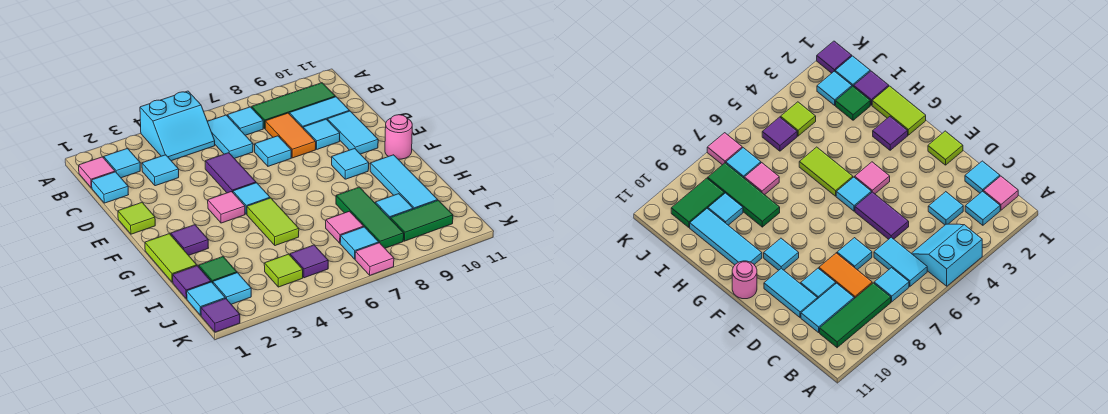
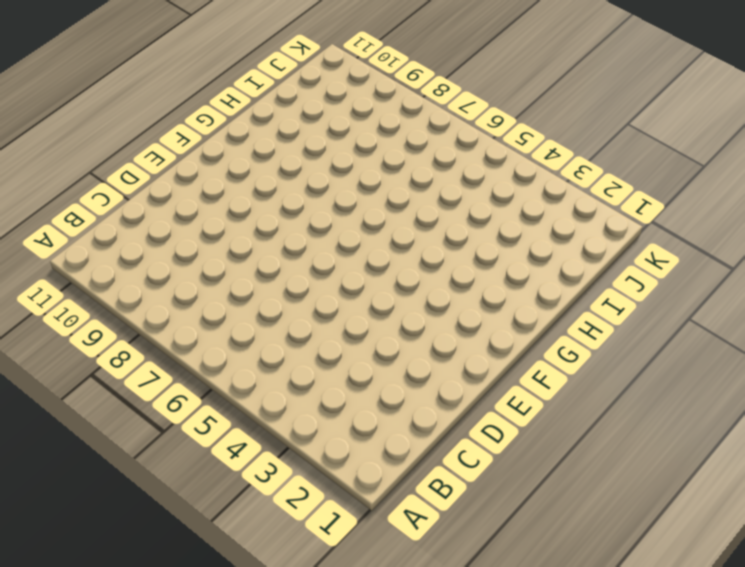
none -> cyan 2x2 slope [140,91,215,161]
none -> pink 1x1 tile [79,157,115,188]
none -> cyan 1x1 tile [104,148,140,178]
none -> cyan 1x2 tile [208,115,253,159]

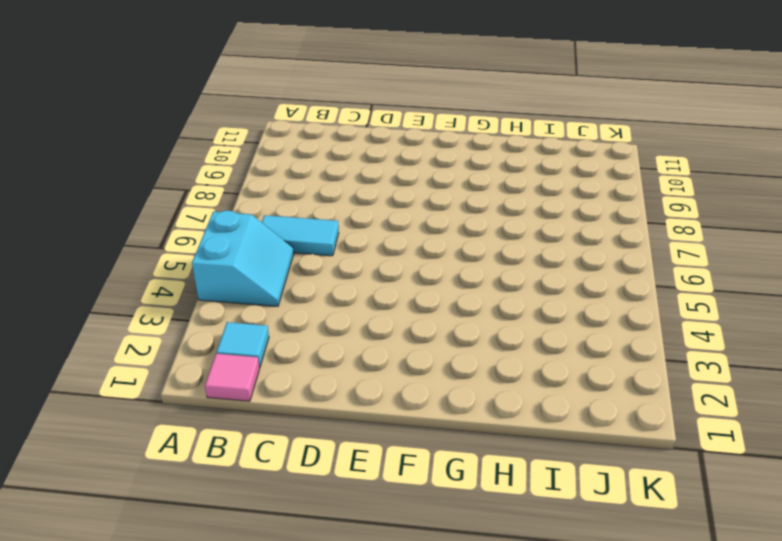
none -> cyan 1x1 tile [227,107,263,135]
none -> green 1x3 tile [252,83,335,128]
none -> cyan 1x1 tile [92,172,129,203]
none -> cyan 1x1 tile [142,155,179,186]

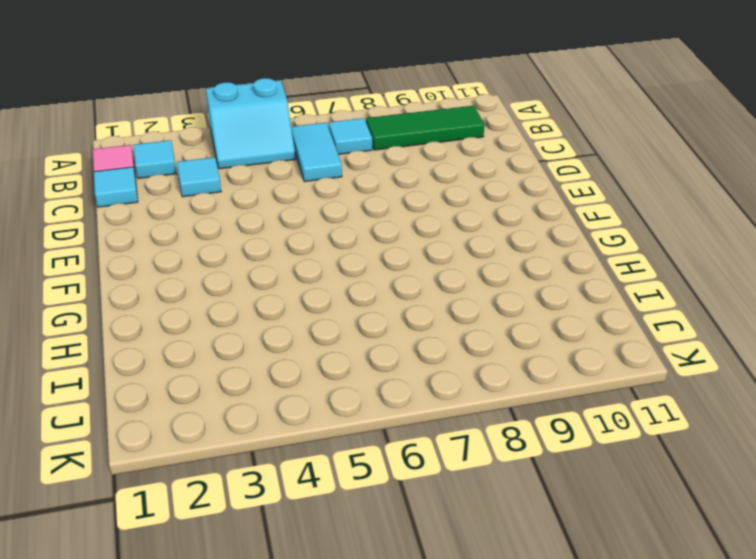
none -> orange 1x2 tile [265,113,316,158]
none -> cyan 1x2 tile [289,97,350,128]
none -> purple 1x2 tile [205,153,256,193]
none -> cyan 1x1 tile [255,136,291,166]

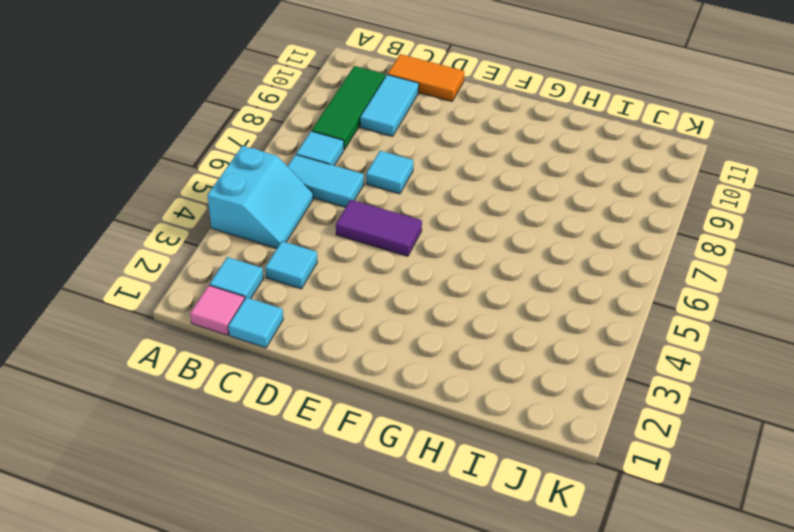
orange 1x2 tile [388,54,464,101] -> orange 1x2 tile moved to [265,113,316,158]
none -> cyan 1x1 tile [303,119,340,149]
none -> cyan 1x2 tile [327,111,378,154]
none -> lime 1x1 tile [118,203,155,234]
none -> pink 1x1 tile [208,192,245,223]

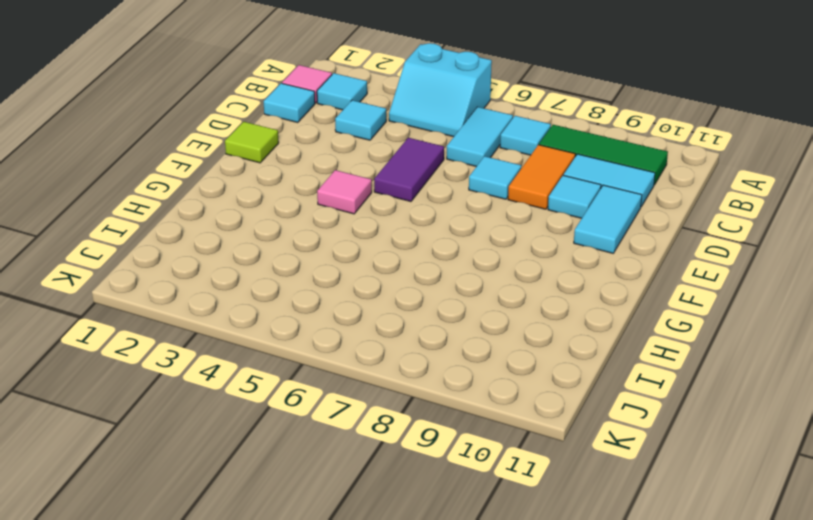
none -> cyan 1x1 tile [233,183,270,214]
none -> cyan 1x1 tile [332,149,369,179]
none -> pink 1x1 round brick [385,115,412,159]
none -> lime 1x2 tile [145,234,197,282]

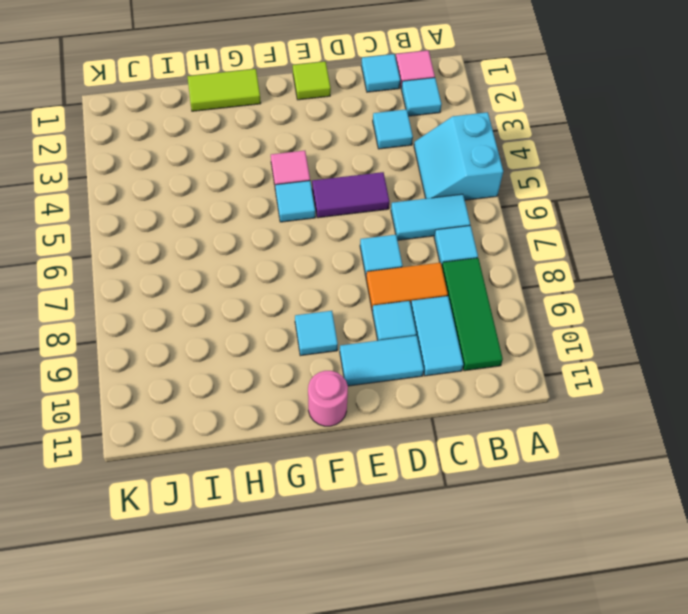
none -> purple 1x1 tile [171,225,208,255]
none -> lime 1x2 tile [247,198,299,246]
none -> cyan 1x3 tile [370,155,438,209]
none -> green 1x3 tile [336,187,404,248]

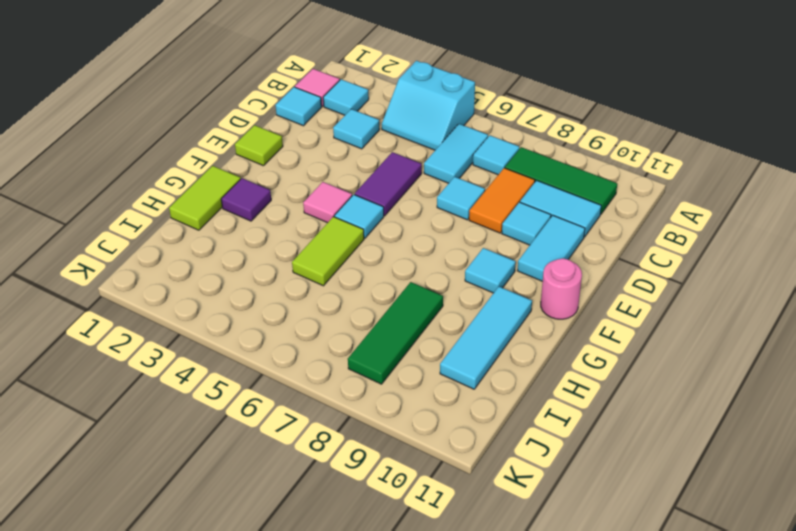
none -> purple 1x1 tile [173,266,211,299]
none -> green 1x1 tile [199,257,237,283]
none -> pink 1x1 tile [326,211,364,243]
none -> cyan 1x1 tile [375,194,413,218]

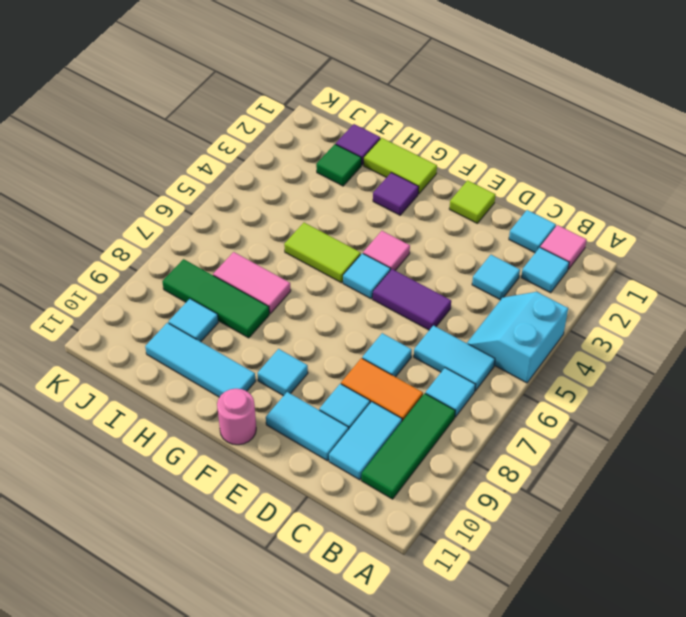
pink 1x2 tile [213,252,291,314] -> pink 1x1 tile [326,211,364,243]
none -> cyan 1x1 tile [187,282,225,315]
none -> cyan 1x1 tile [213,273,251,304]
none -> lime 1x1 tile [264,254,303,287]
none -> purple 1x1 tile [290,245,328,278]

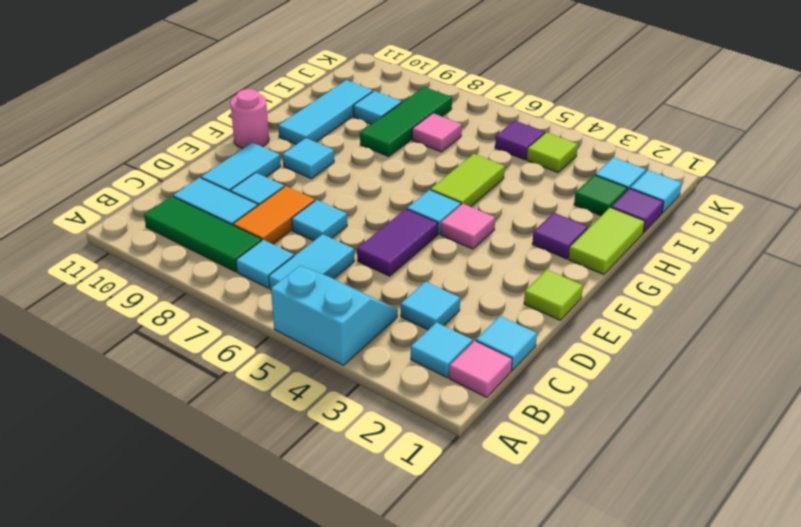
none -> cyan 1x1 tile [340,227,379,259]
none -> green 1x2 tile [390,200,453,241]
none -> purple 1x1 tile [201,298,240,332]
none -> pink 1x1 tile [355,243,394,275]

